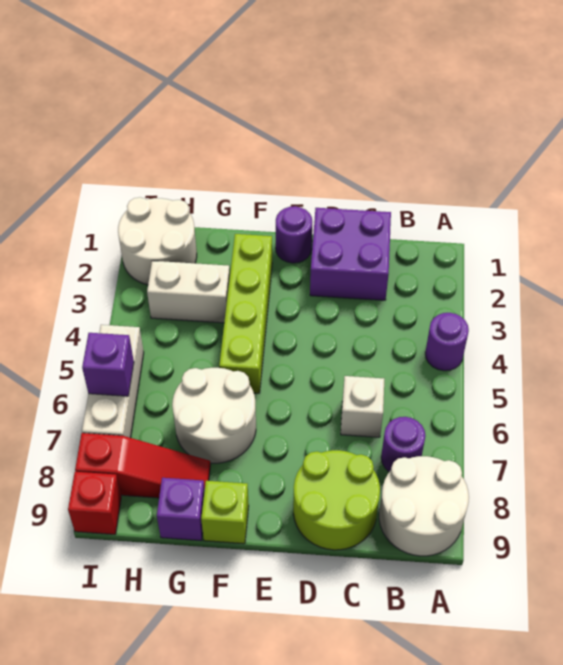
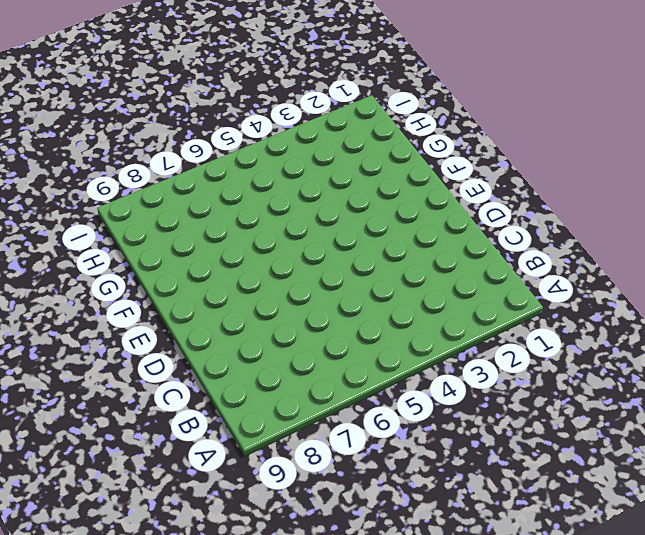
none -> purple 1x1 round brick [425,313,469,371]
none -> white 2x2 round brick [379,456,469,556]
none -> purple 1x1 round brick [381,417,425,472]

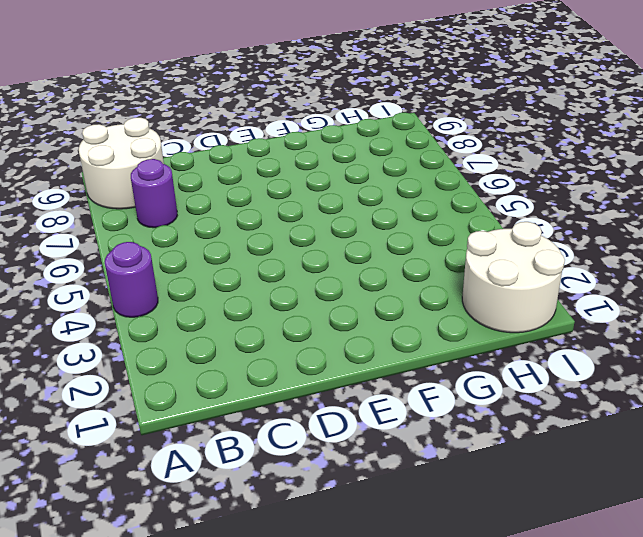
none -> purple 2x2 brick [310,208,391,300]
none -> white 1x1 brick [341,376,384,437]
none -> lime 2x2 round brick [293,450,380,550]

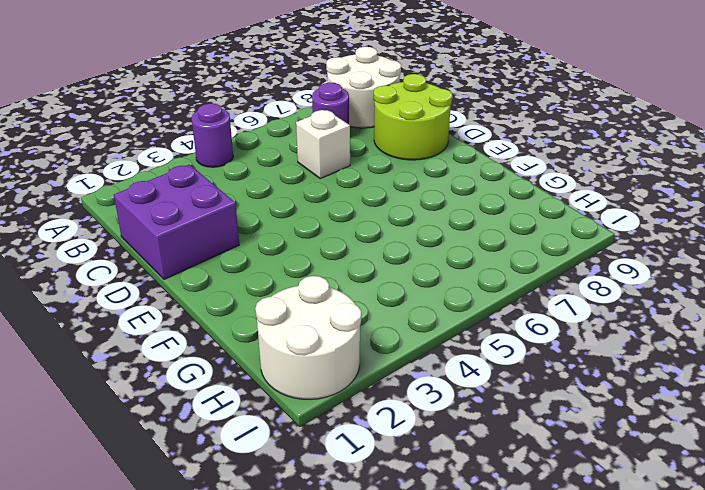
none -> purple 1x1 round brick [276,206,312,263]
none -> lime 1x4 brick [219,234,272,393]
none -> white 2x2 round brick [172,368,256,463]

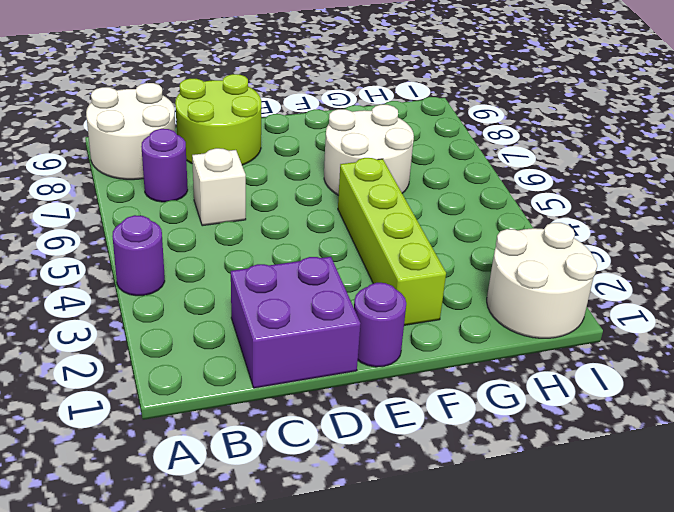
none -> lime 1x1 brick [201,481,249,544]
none -> white 1x2 brick [147,261,230,323]
none -> red 1x3 slope [75,433,211,498]

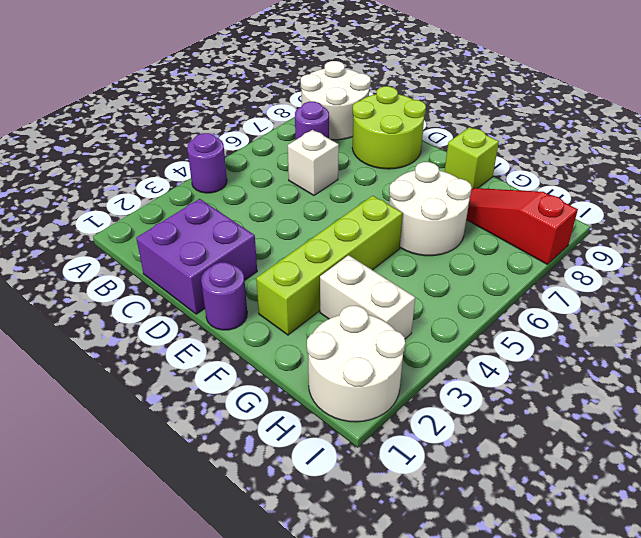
none -> purple 1x1 brick [157,478,205,541]
none -> white 1x3 brick [82,325,144,438]
none -> red 1x1 brick [68,472,121,534]

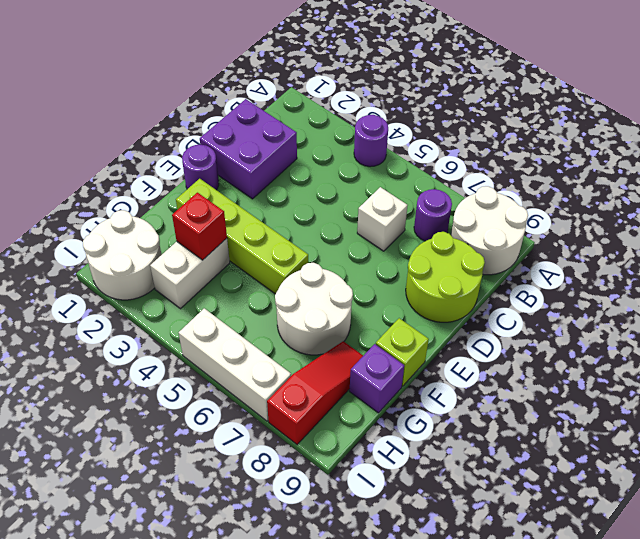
red 1x1 brick [172,193,227,260] -> red 1x1 brick moved to [68,472,121,534]
none -> purple 1x1 brick [82,333,134,396]

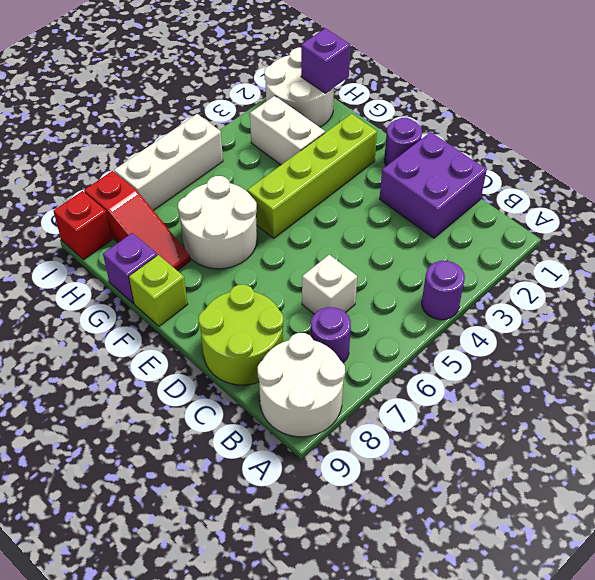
purple 1x1 brick [301,28,350,93] -> purple 1x1 brick moved to [82,333,134,396]

